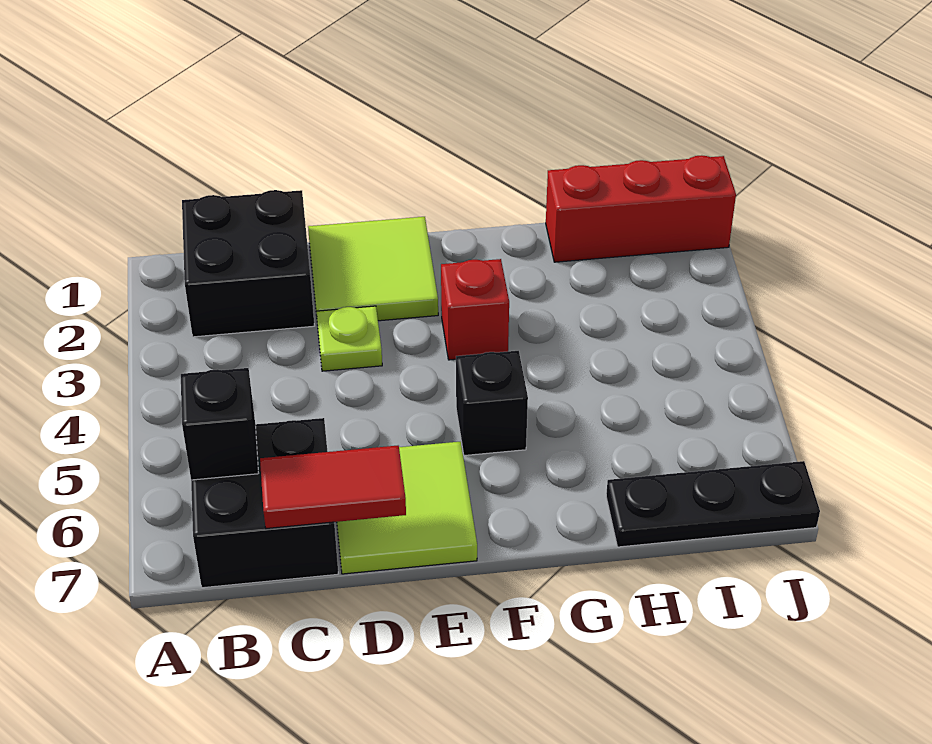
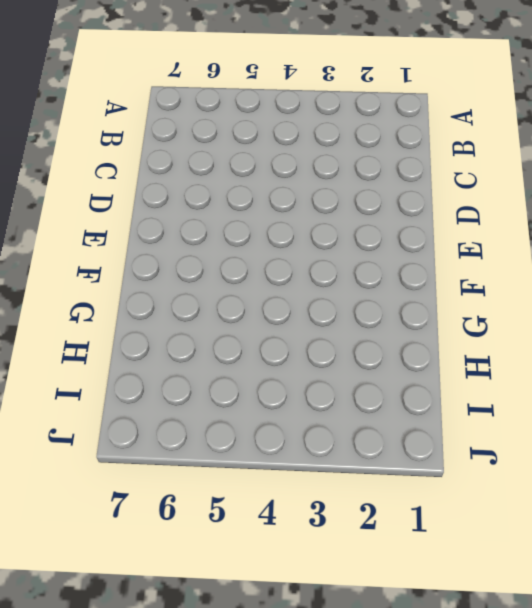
none -> black 2x2 brick [182,190,315,337]
none -> black 2x2 brick [191,418,338,588]

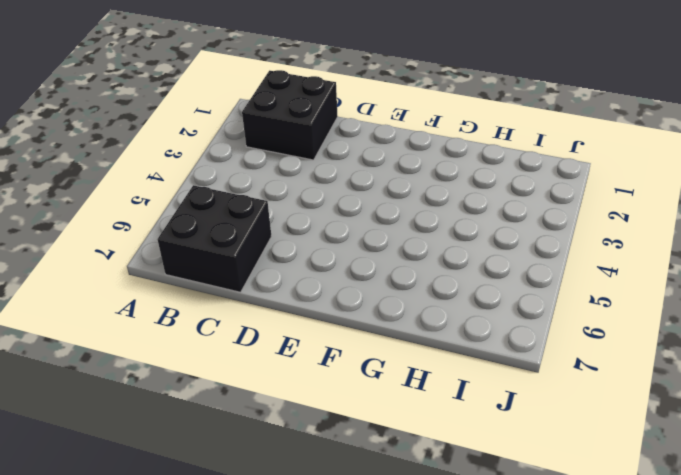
none -> lime 2x2 tile [308,217,438,321]
none -> lime 1x1 plate [316,306,382,371]

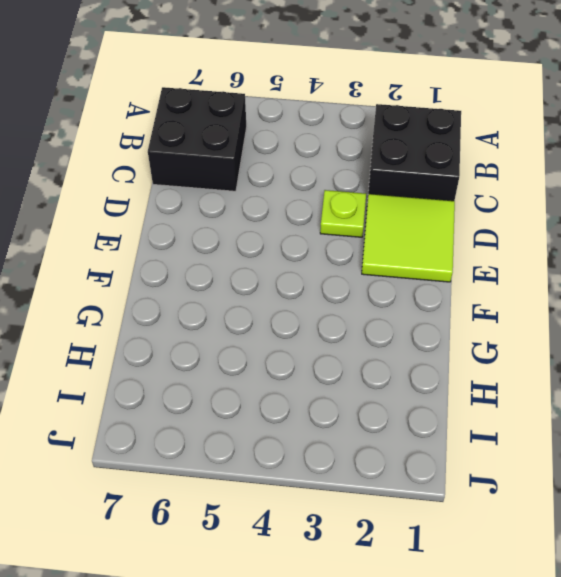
none -> lime 2x2 tile [337,441,477,574]
none -> red 1x1 brick [441,259,509,360]

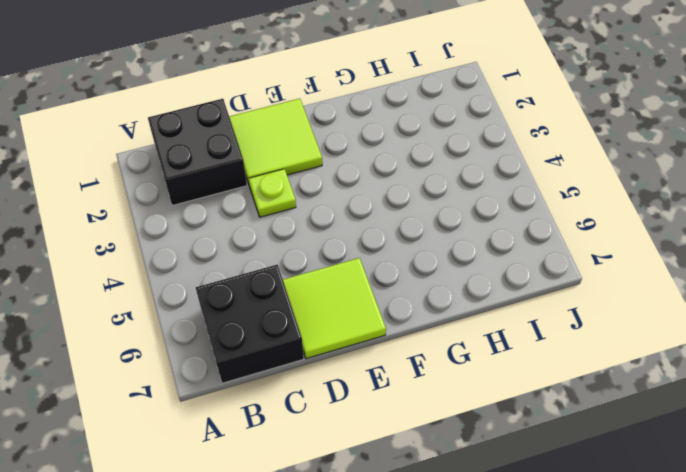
none -> red 1x1 brick [441,259,509,360]
none -> black 1x1 brick [456,351,528,456]

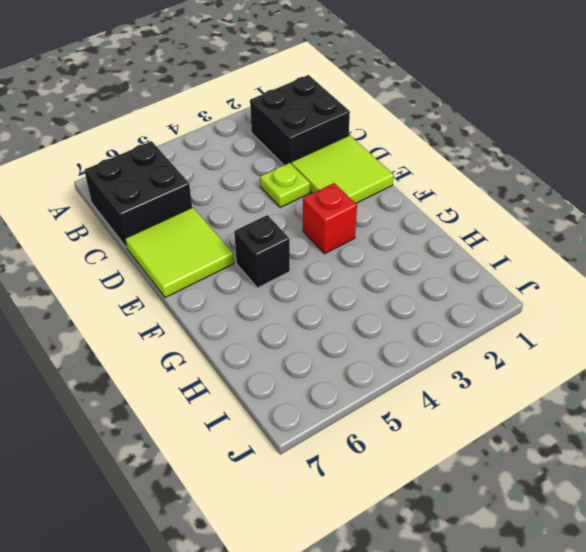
none -> red 1x3 brick [546,155,736,262]
none -> black 1x3 plate [606,461,820,547]

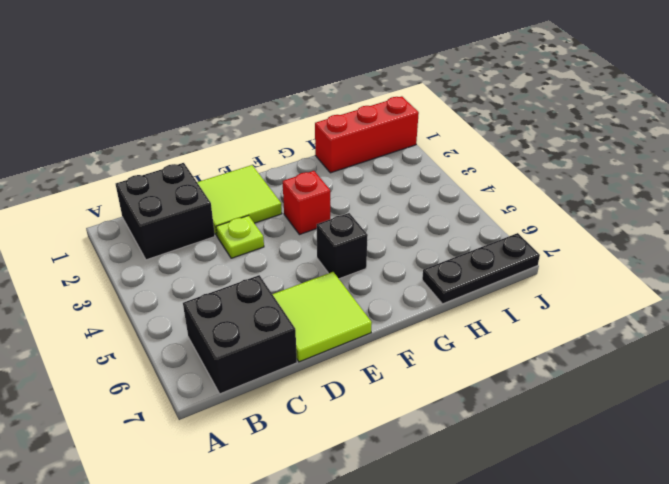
none -> black 1x1 brick [181,368,258,480]
none -> red 1x2 tile [260,446,406,528]

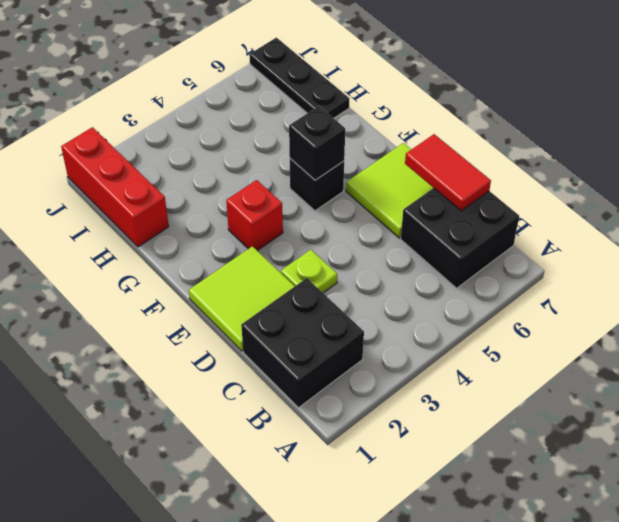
black 1x1 brick [289,106,345,180] -> black 1x1 brick moved to [181,368,258,480]

